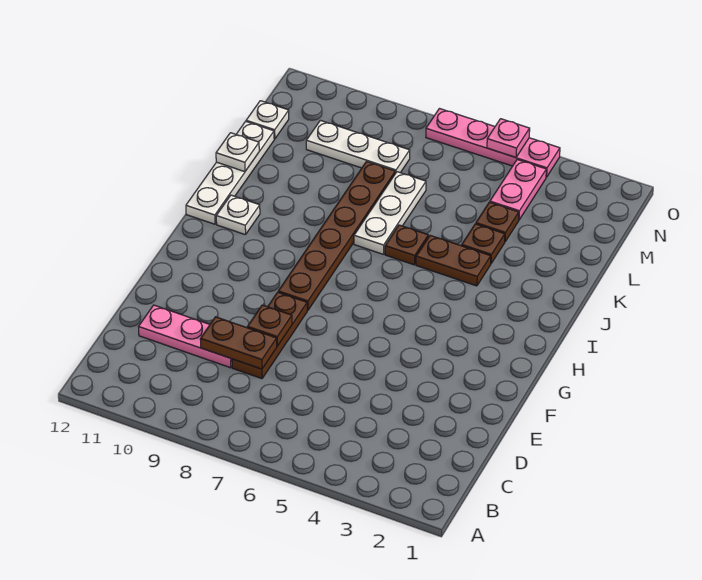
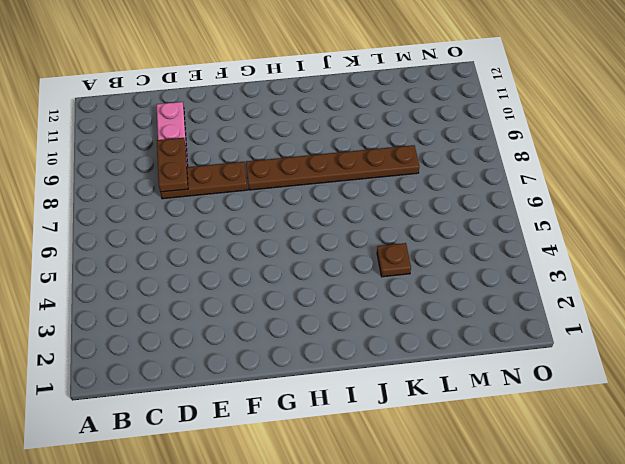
none -> white 1x1 plate [216,195,260,235]
none -> white 1x4 plate [186,121,274,224]
none -> brown 1x2 plate [416,235,491,286]

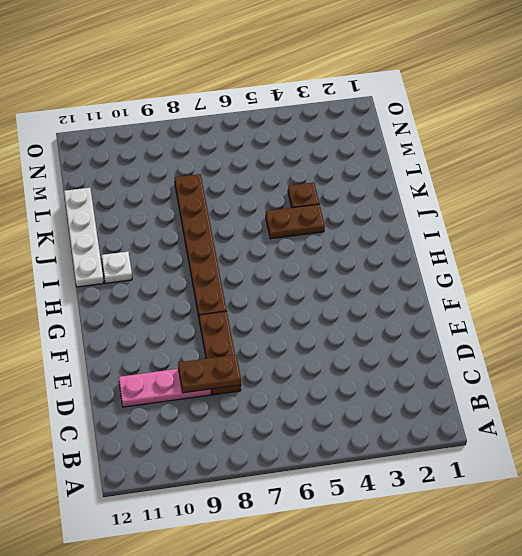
none -> brown 1x1 plate [385,225,428,265]
none -> white 1x3 plate [354,172,426,254]
none -> brown 1x1 plate [476,202,519,241]

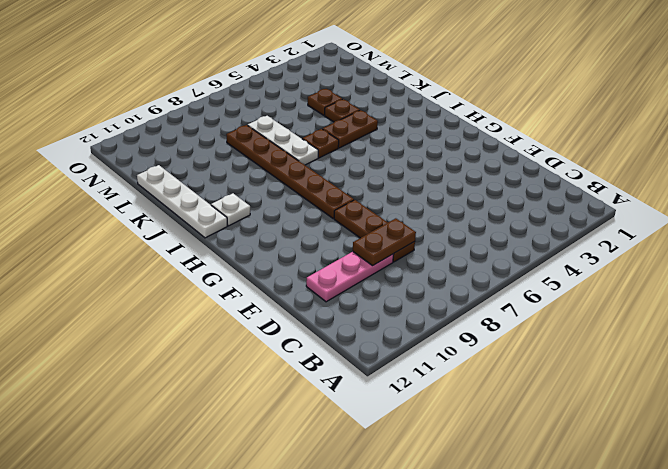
none -> pink 1x2 plate [490,160,546,220]
none -> white 1x3 plate [306,120,410,173]
none -> white 1x1 plate [246,101,289,139]

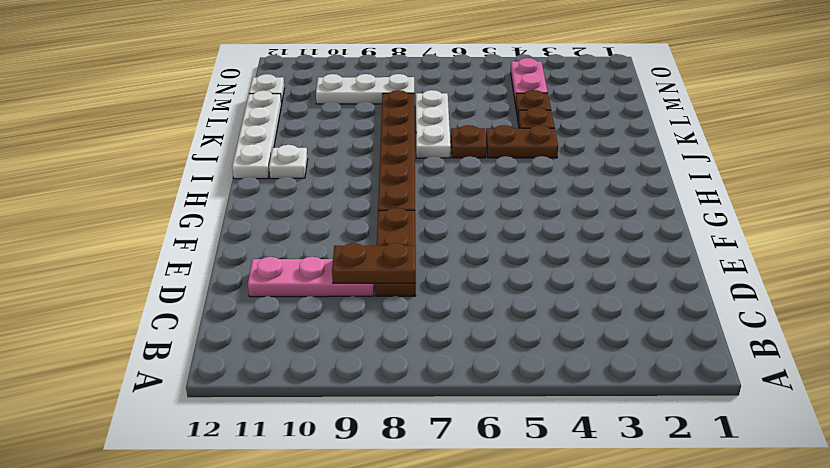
none -> pink 1x4 plate [426,109,560,177]
none -> brown 1x1 plate [247,305,292,346]
none -> white 1x1 plate [216,133,259,172]

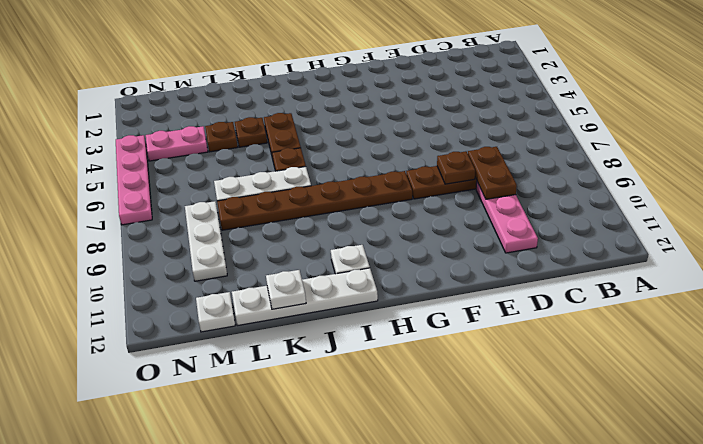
none -> pink 1x1 plate [487,119,530,157]

